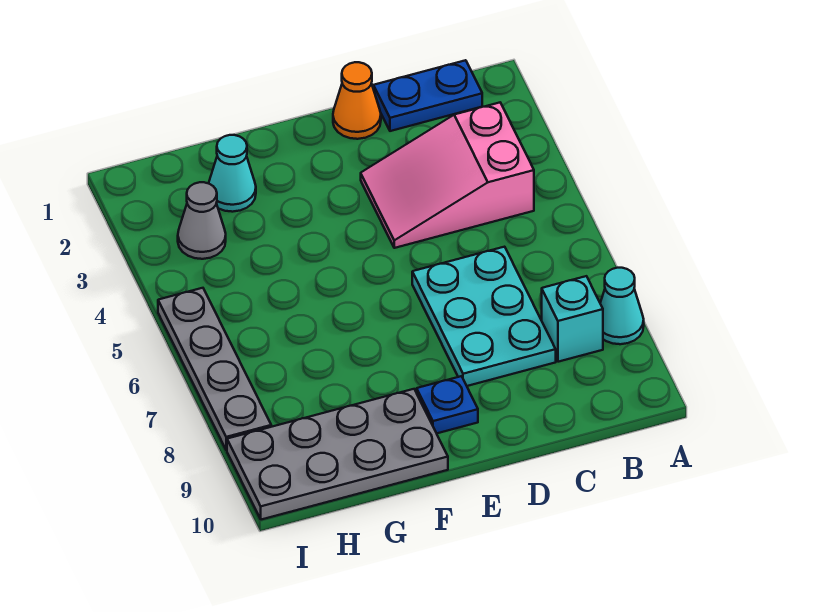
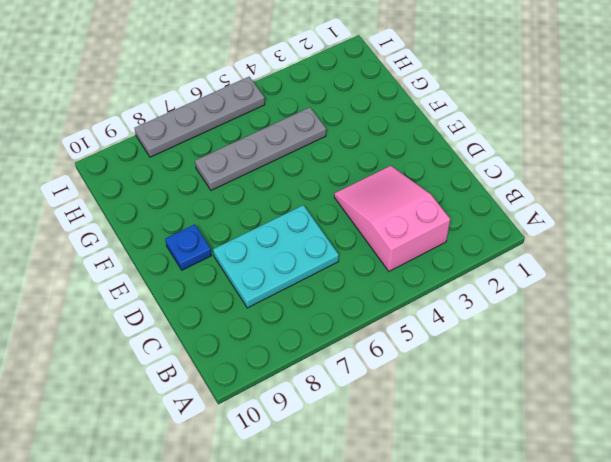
grey 1x4 plate [195,107,326,190] -> none
none -> cyan 1x1 cone [600,268,644,344]
none -> blue 1x2 plate [374,60,482,131]

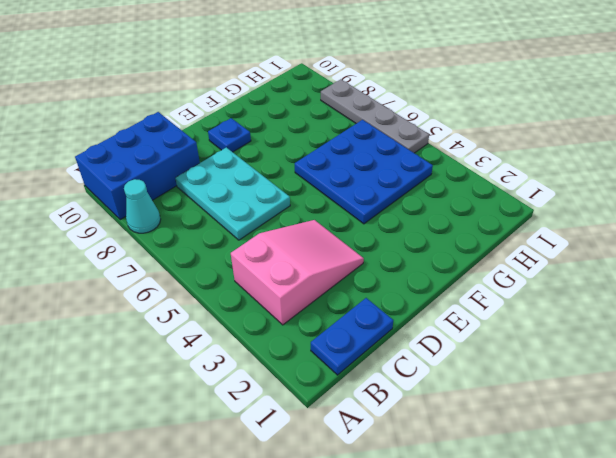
blue 2x3 brick [75,112,200,220] -> none
blue 3x3 plate [295,120,433,224] -> none
none -> cyan 1x1 brick [542,276,603,362]
none -> orange 1x1 cone [333,62,381,139]

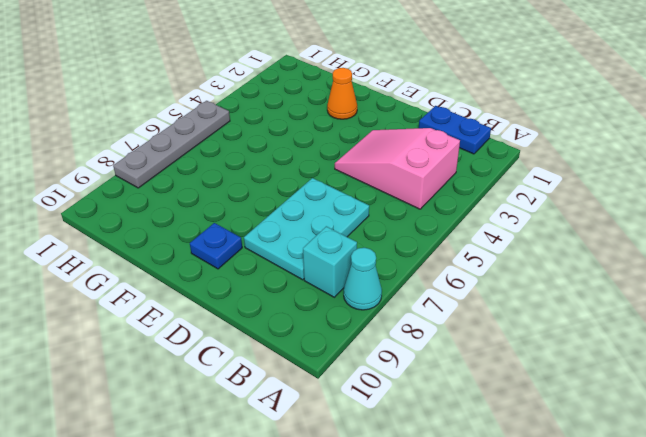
orange 1x1 cone [327,68,357,119] -> orange 1x1 cone moved to [333,62,381,139]
none -> grey 2x4 plate [227,389,448,520]
none -> cyan 1x1 cone [209,135,256,212]

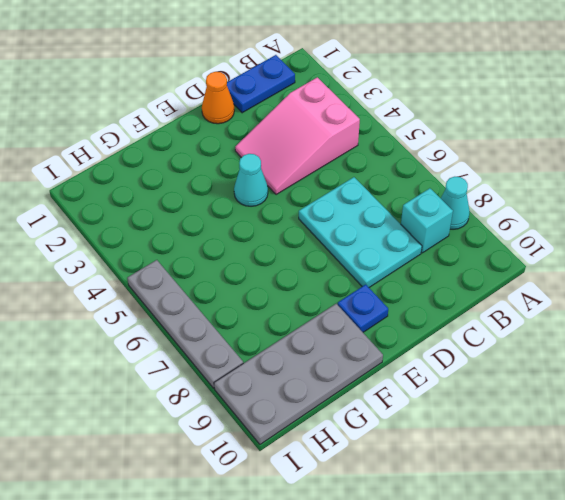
cyan 1x1 cone [234,154,268,206] -> cyan 1x1 cone moved to [209,135,256,212]
none -> grey 1x1 cone [178,182,226,259]

